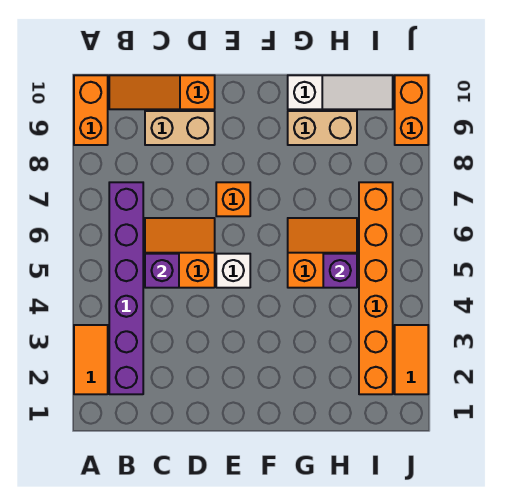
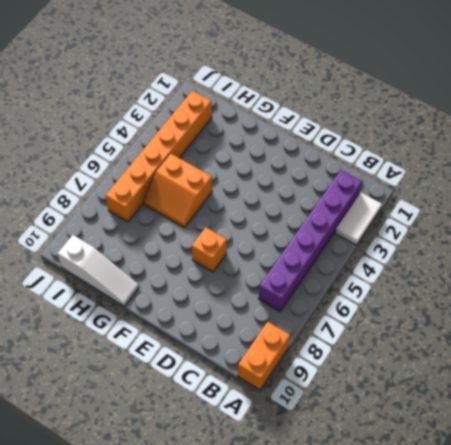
white 1x2 tile [335,193,382,245] -> orange 1x2 tile [74,325,108,394]
white 1x3 slope [57,235,139,306] -> white 1x3 slope turned to [288,75,393,109]
none -> orange 1x3 slope [109,75,215,109]
none -> orange 2x2 slope [145,218,215,288]
none -> tan 1x2 brick [145,111,215,145]

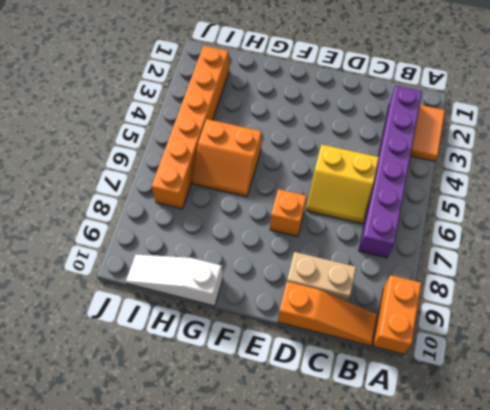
yellow 2x2 slope [306,144,379,224] -> orange 2x2 slope [145,218,215,288]
none -> white 1x1 brick [216,254,250,288]
none -> tan 1x2 brick [288,111,357,145]
none -> orange 1x2 tile [395,325,428,394]

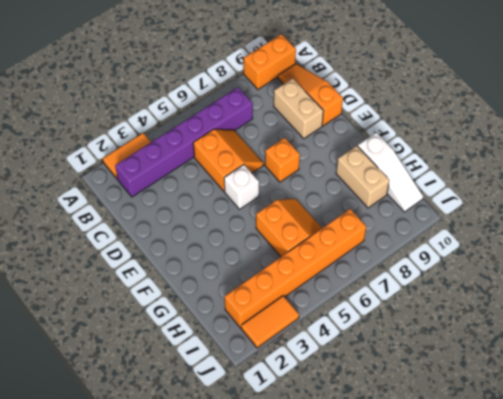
none -> orange 1x2 brick [395,75,428,145]
none -> purple 1x1 brick [145,254,179,288]
none -> purple 1x1 brick [323,254,357,288]

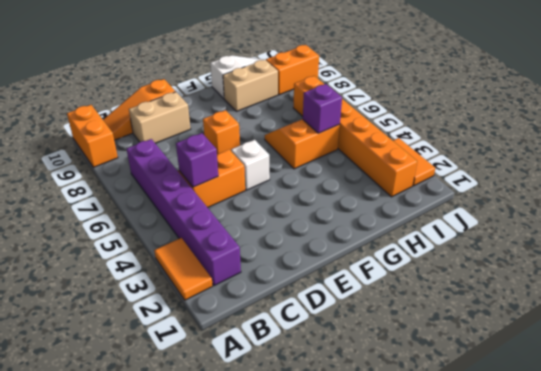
orange 1x2 brick [266,45,319,95] -> orange 1x2 brick turned to [395,75,428,145]

